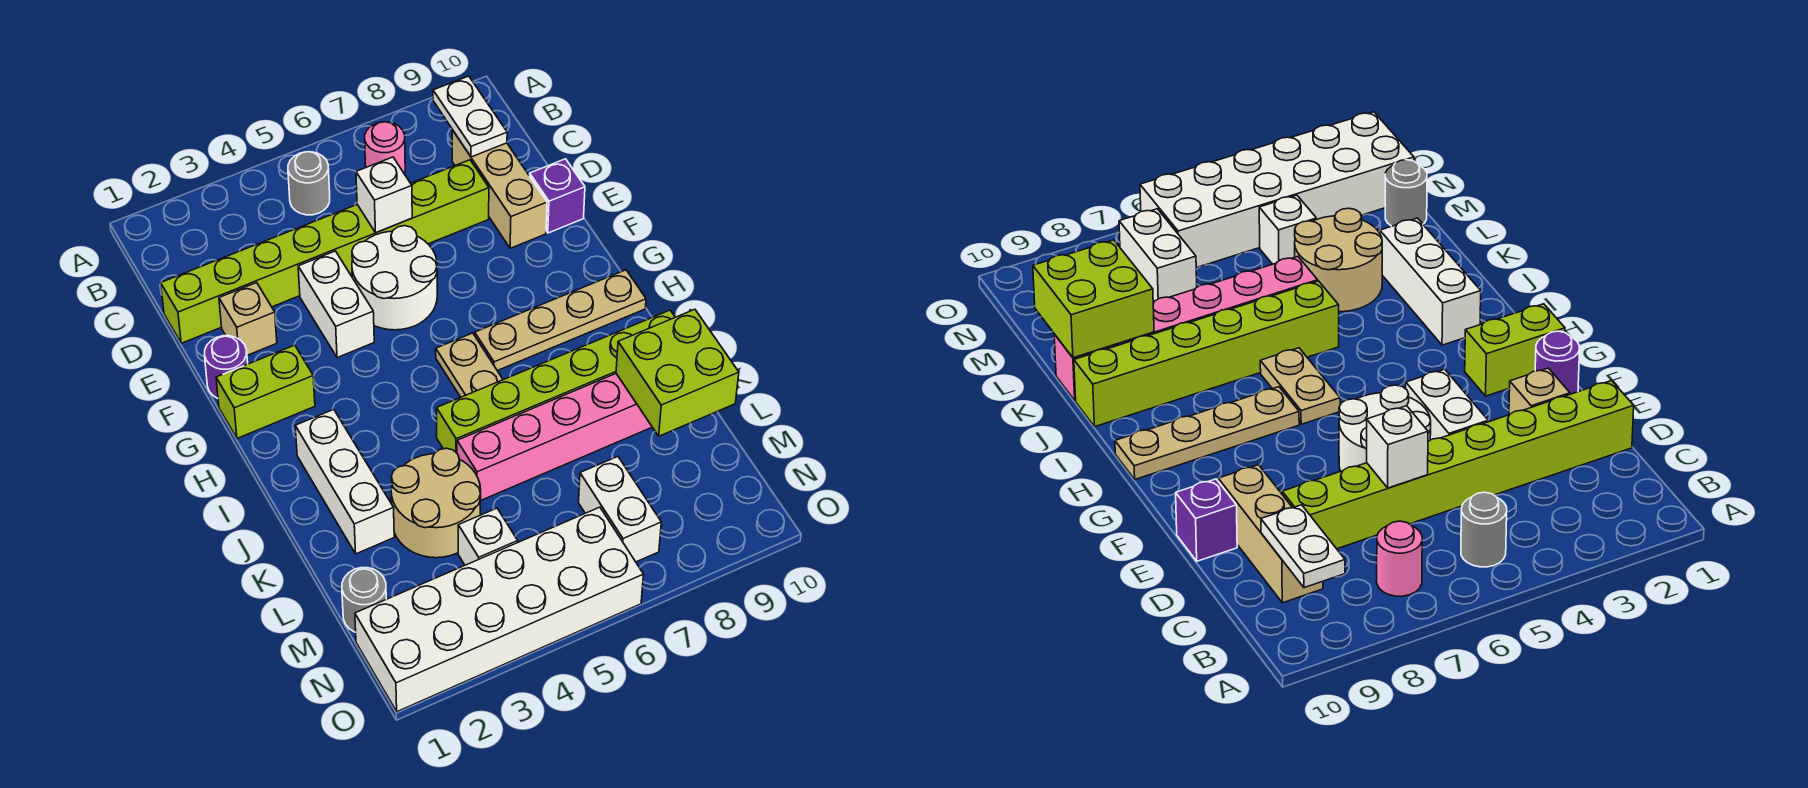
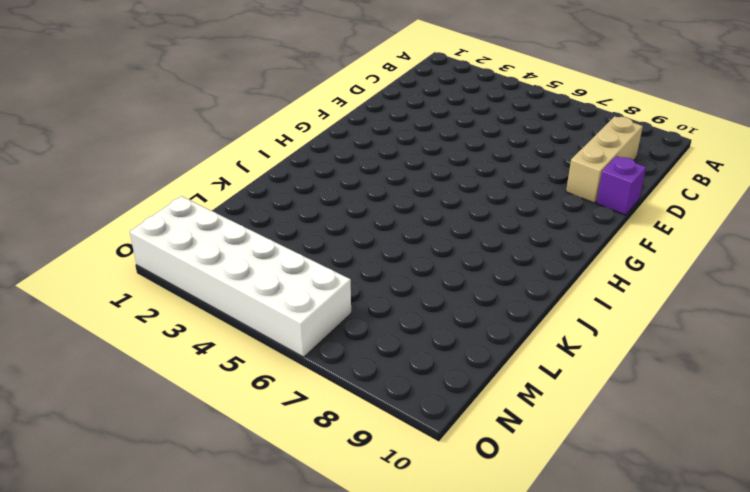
none -> grey 1x1 round brick [288,152,330,215]
none -> pink 1x1 round brick [365,122,405,174]
none -> lime 1x8 brick [161,160,489,343]

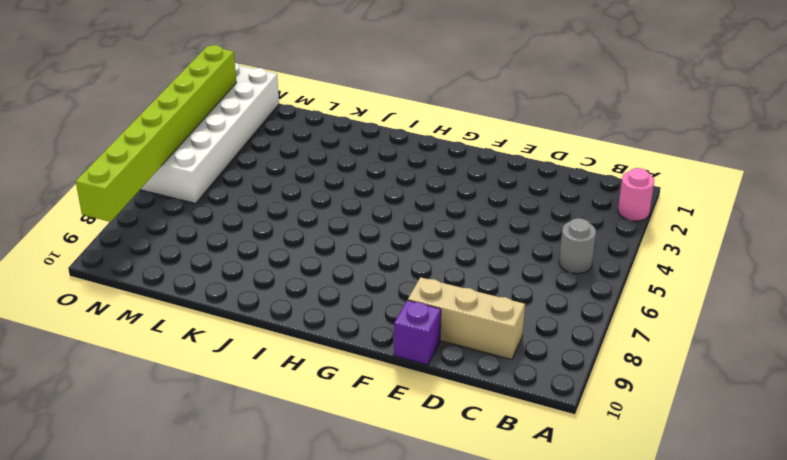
pink 1x1 round brick [618,168,654,221] -> pink 1x1 round brick moved to [365,122,405,174]
lime 1x8 brick [76,45,237,222] -> lime 1x8 brick moved to [161,160,489,343]
none -> tan 1x1 brick [219,283,277,355]
none -> white 1x2 brick [298,251,374,358]
none -> white 2x2 round brick [352,226,437,330]

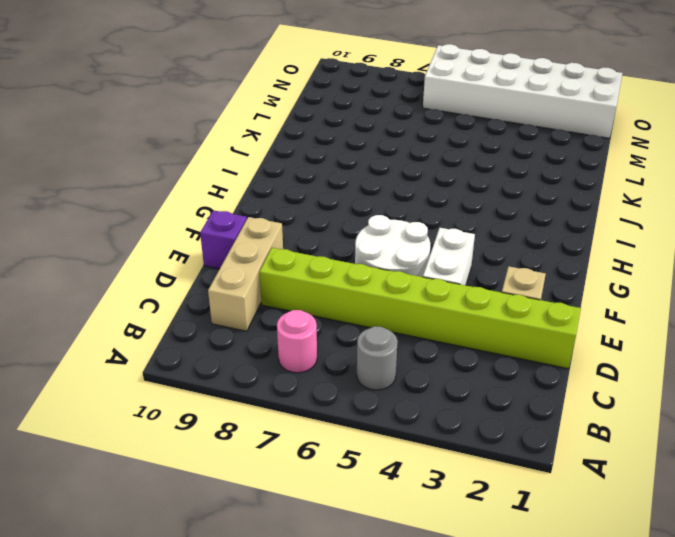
none -> purple 1x1 round brick [205,336,248,398]
none -> lime 1x2 brick [216,345,315,438]
none -> tan 1x2 plate [436,333,503,397]

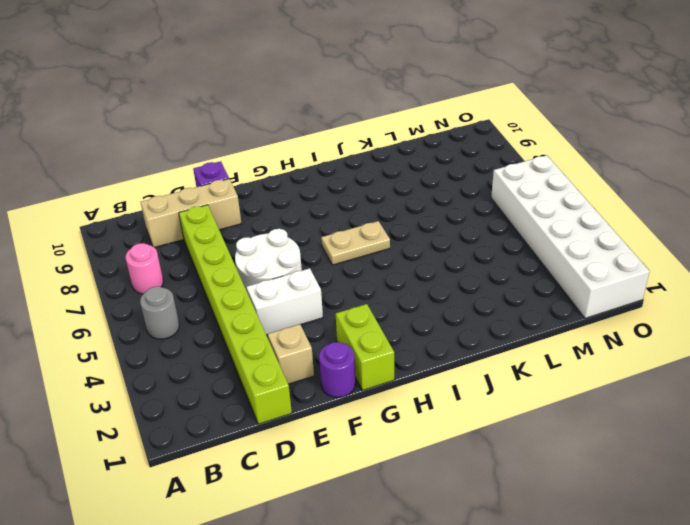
none -> tan 1x4 plate [475,270,646,371]
none -> white 1x3 brick [295,410,394,554]
none -> lime 1x6 brick [437,310,675,453]

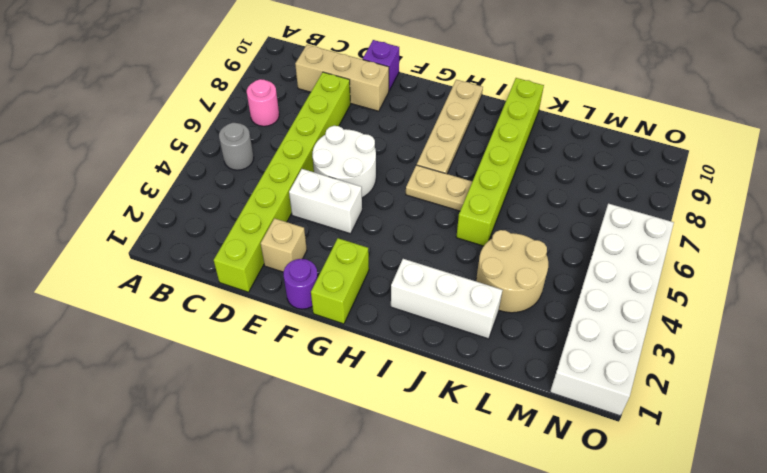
none -> pink 1x6 brick [457,374,652,500]
none -> grey 1x1 round brick [342,568,386,632]
none -> white 1x1 brick [458,508,518,565]

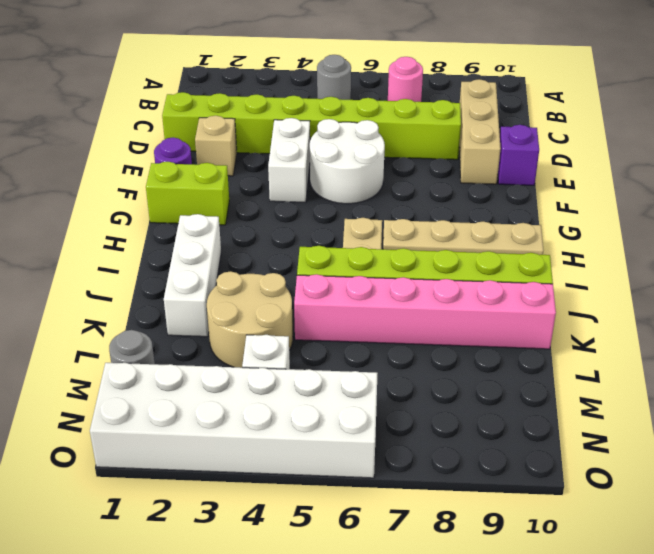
none -> white 1x2 brick [578,457,661,562]
none -> white 1x2 plate [433,76,507,157]
none -> white 1x1 brick [356,157,412,233]

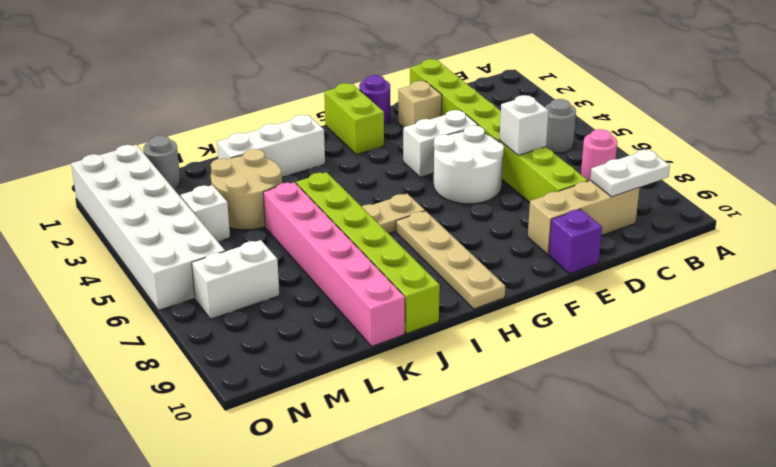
none -> lime 2x2 brick [616,309,739,436]

